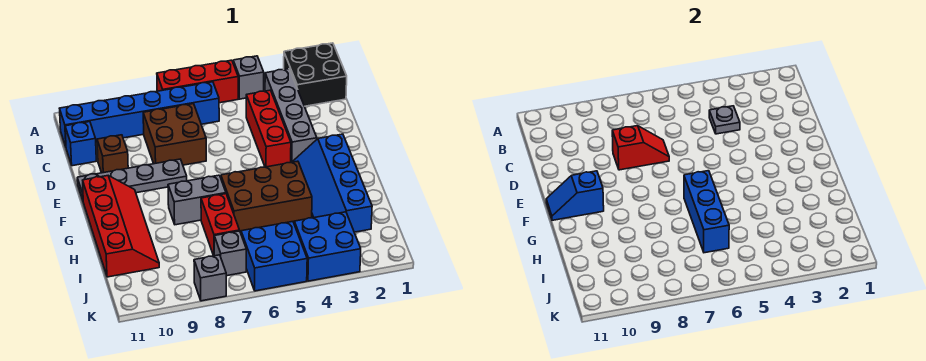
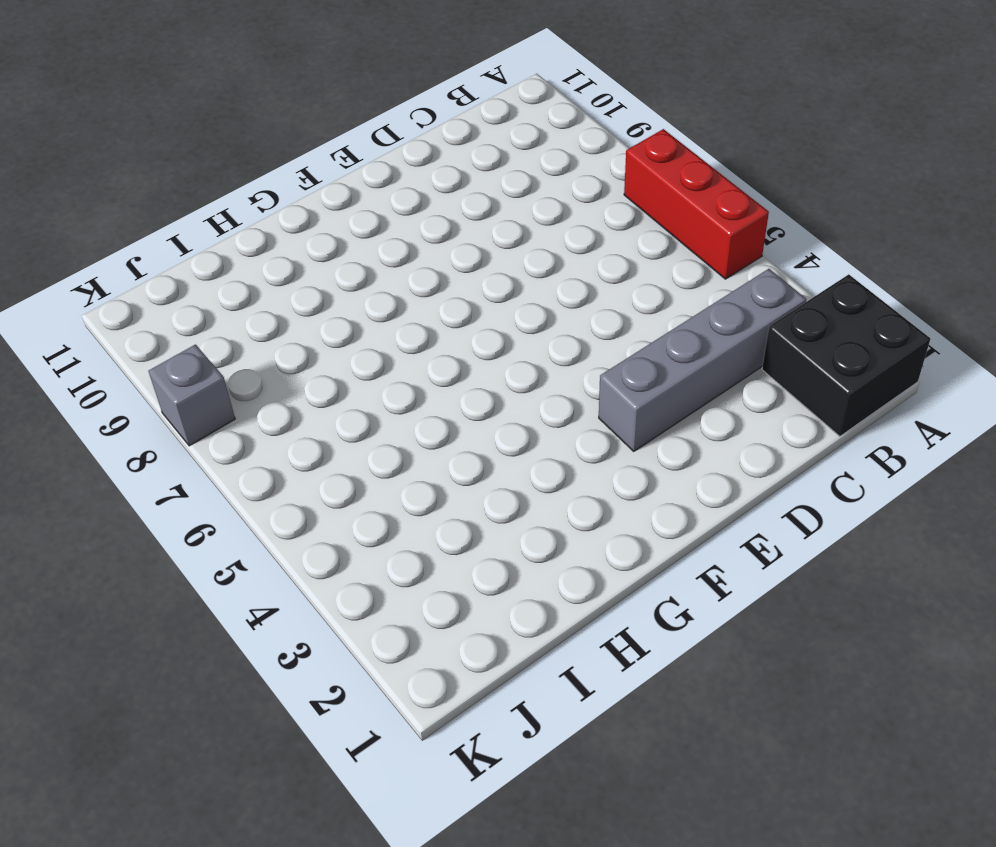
none -> grey 1x1 brick [233,56,264,99]
none -> blue 1x6 brick [59,82,219,147]
none -> red 1x3 brick [246,90,291,167]

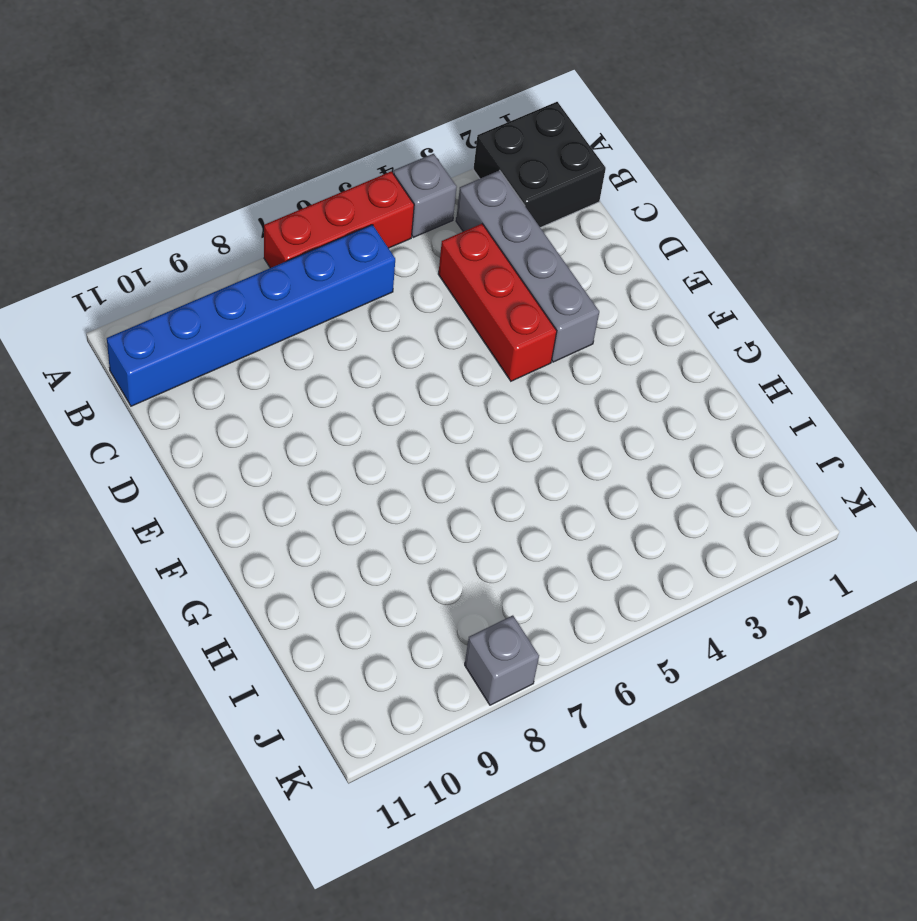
none -> brown 2x2 brick [143,104,206,165]
none -> blue 1x1 brick [65,122,96,166]
none -> brown 1x1 brick [97,135,128,173]

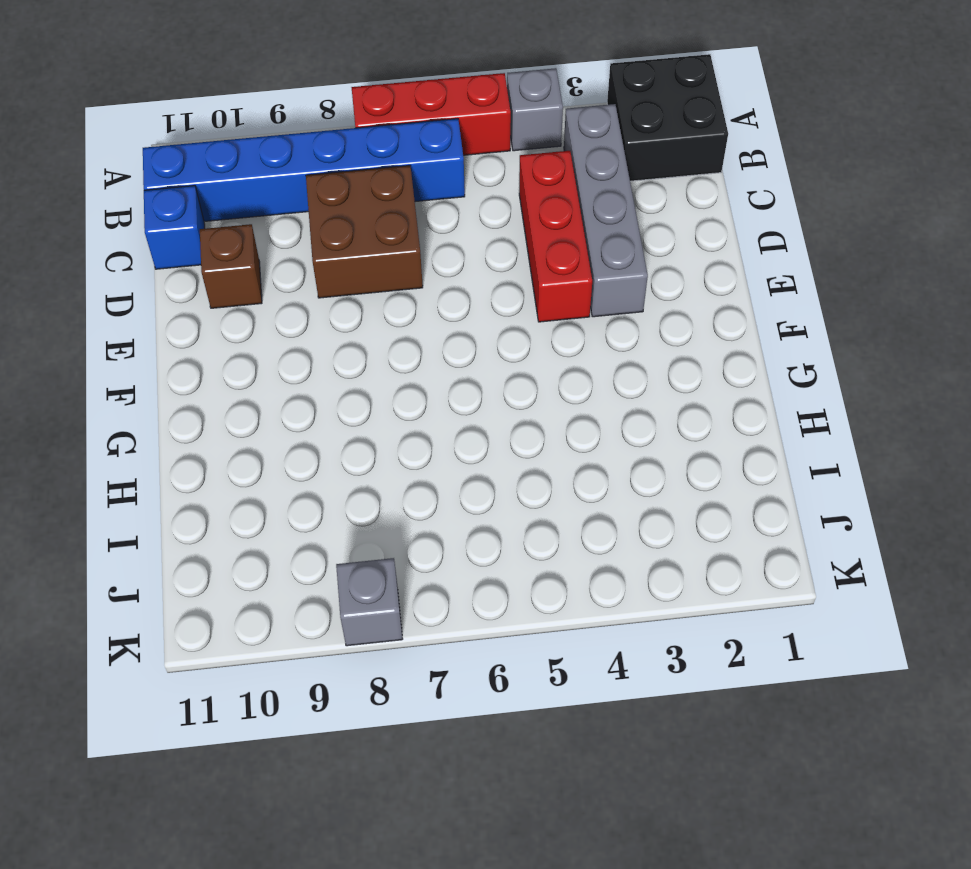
none -> grey 1x4 plate [77,159,187,200]
none -> blue 2x4 slope [293,134,372,232]
none -> red 2x4 slope [83,176,159,277]

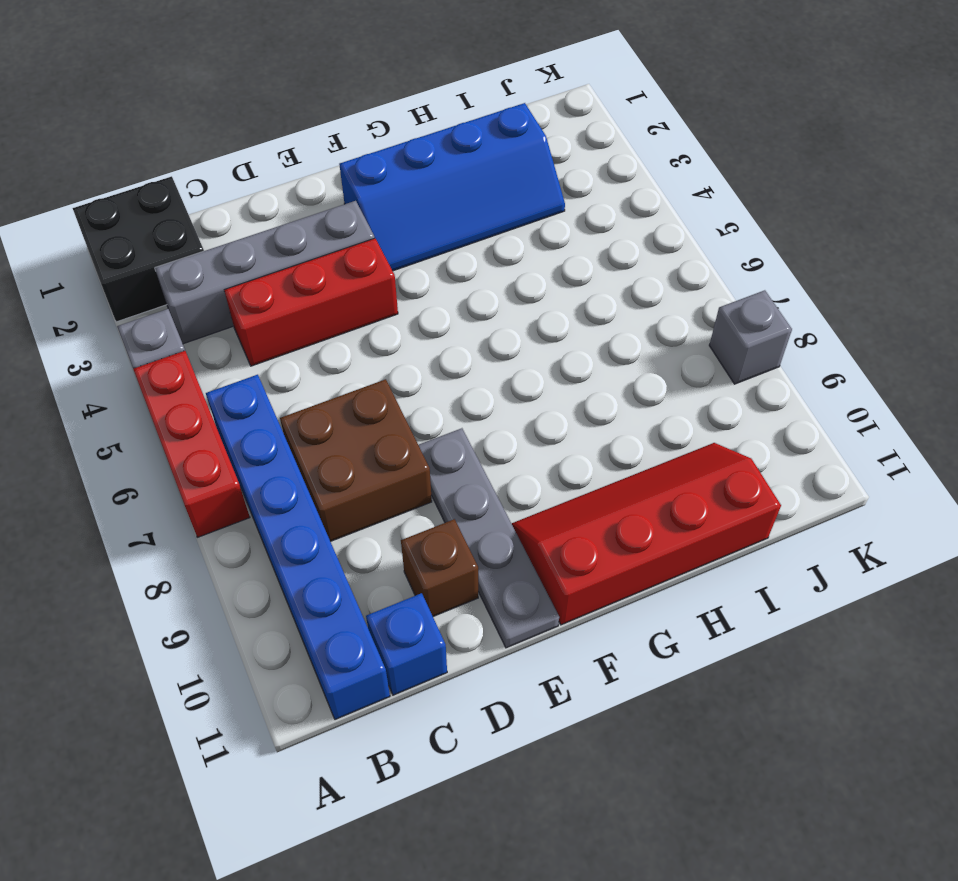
none -> brown 2x3 brick [221,161,312,233]
none -> grey 1x2 brick [168,175,226,225]
none -> red 1x2 brick [201,194,240,256]

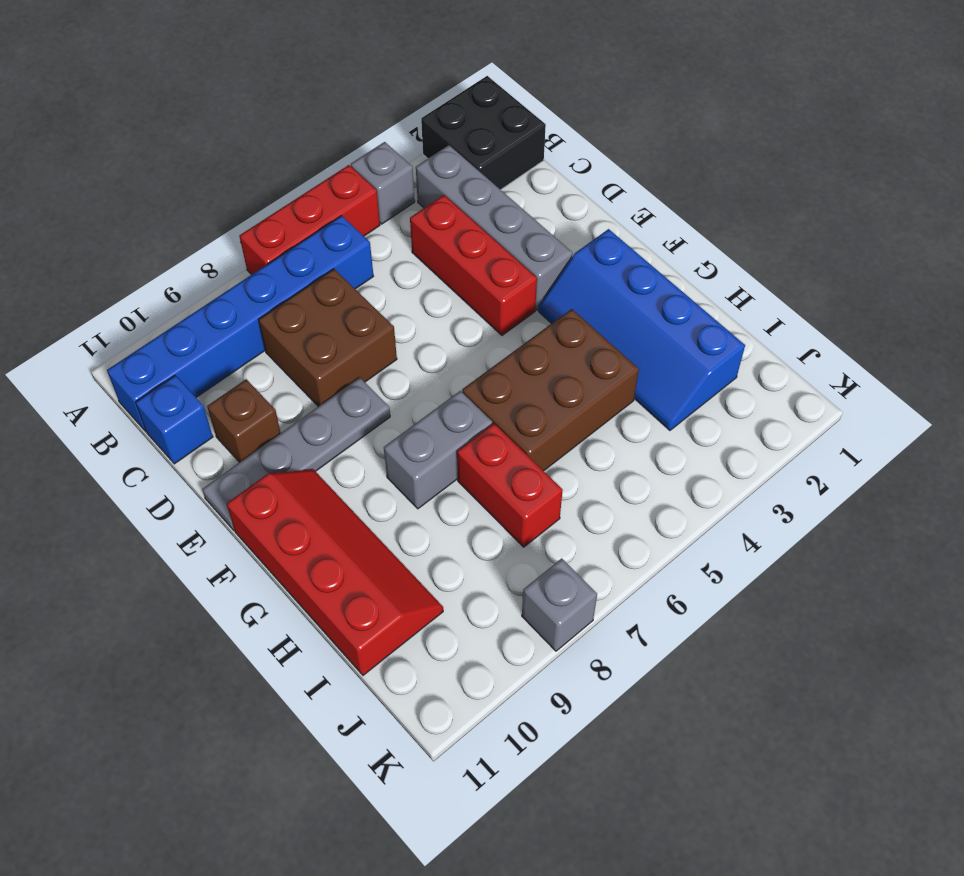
none -> blue 2x2 brick [294,212,361,281]
none -> blue 2x2 brick [241,222,307,291]
none -> grey 1x1 brick [214,231,246,276]

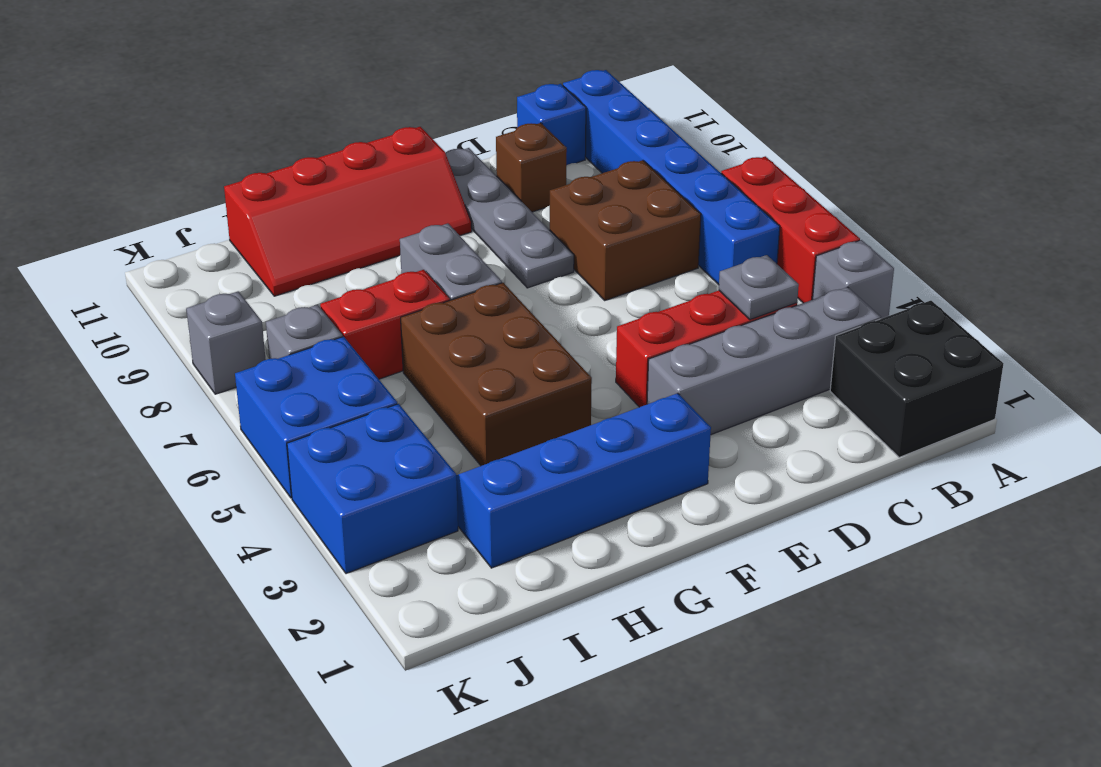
none -> red 1x2 slope [612,126,669,170]
none -> blue 1x2 slope [546,171,604,220]
none -> blue 1x3 brick [684,171,729,253]

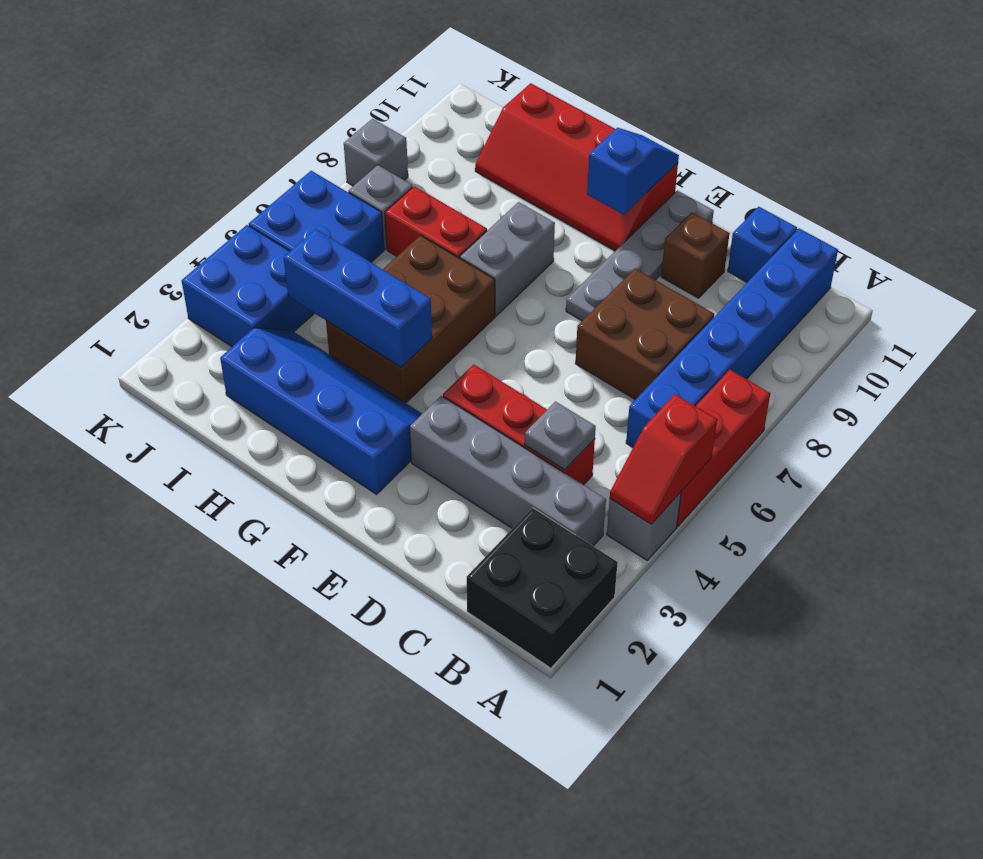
red 1x2 slope [610,394,717,524] -> red 1x2 slope moved to [612,126,669,170]
blue 1x3 brick [284,229,432,367] -> blue 1x3 brick moved to [684,171,729,253]

